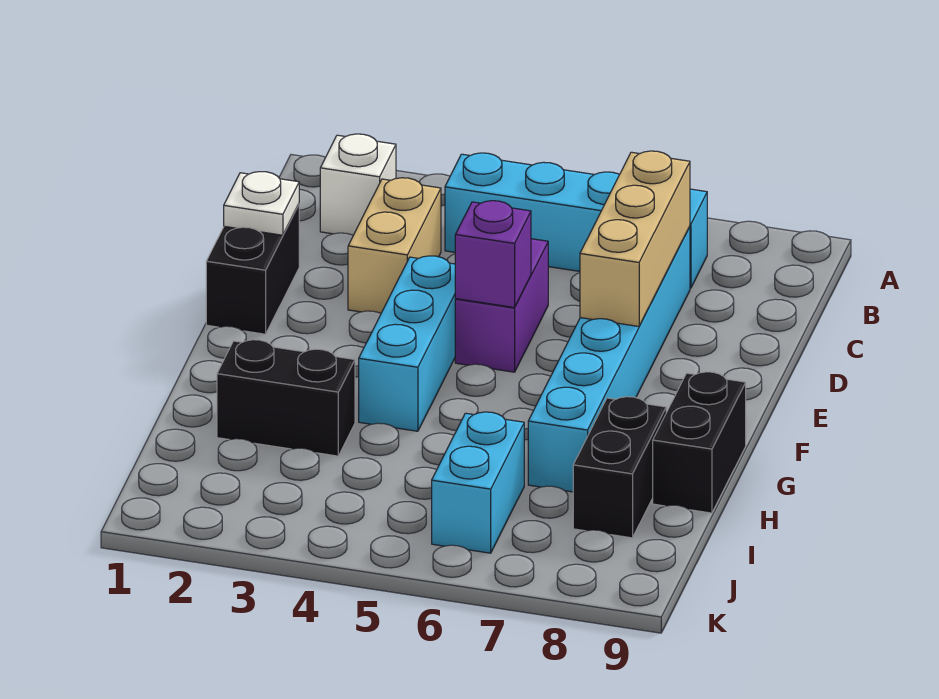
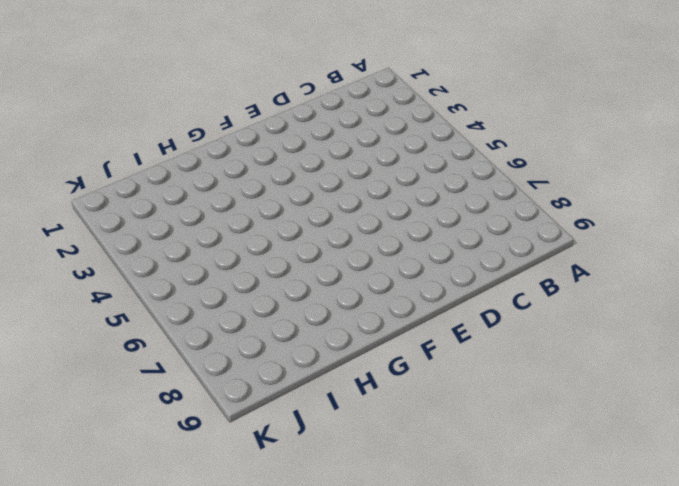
none -> white 1x1 brick [320,134,396,235]
none -> cyan 1x4 brick [445,153,707,288]
none -> tan 1x2 brick [348,178,441,313]

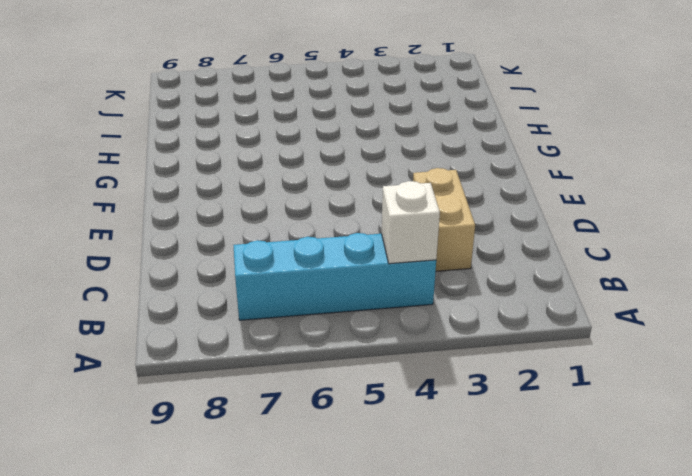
white 1x1 brick [382,181,440,264] -> white 1x1 brick moved to [320,134,396,235]
none -> cyan 1x6 brick [528,227,690,492]
none -> black 1x2 brick [206,205,299,334]
none -> purple 1x2 brick [455,239,548,372]

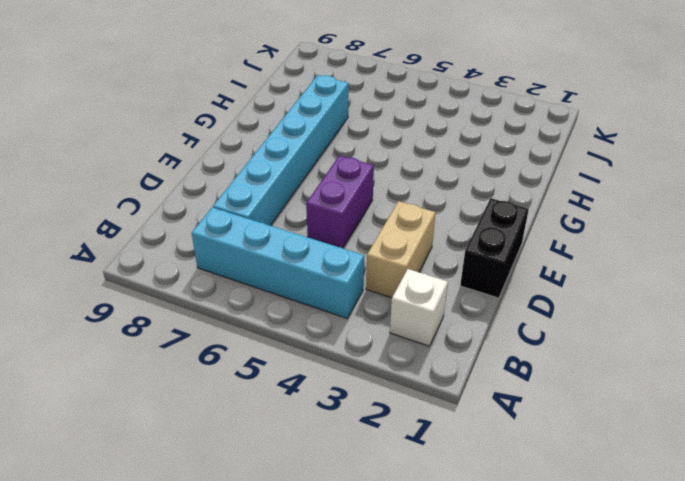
none -> cyan 1x3 brick [359,256,455,431]
none -> black 1x2 brick [653,372,746,513]
none -> black 1x2 brick [217,340,355,456]

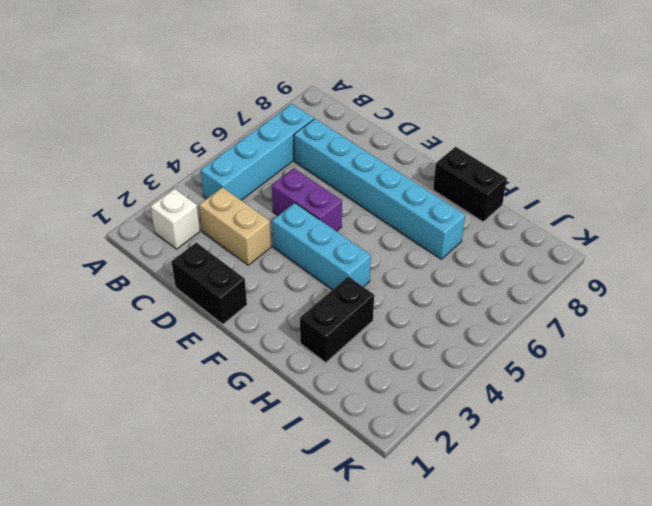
none -> black 1x2 brick [573,397,666,538]
none -> cyan 1x2 brick [432,412,524,553]
none -> tan 1x3 brick [580,151,690,326]

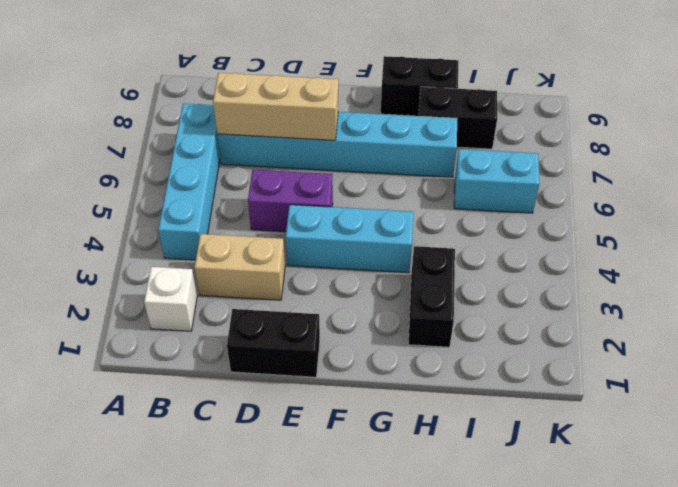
none -> white 1x1 plate [224,172,299,235]
none -> purple 1x1 brick [455,201,531,308]

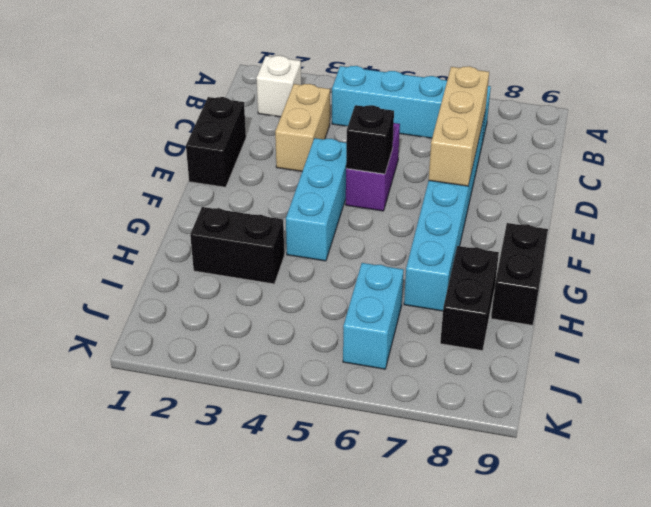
black 1x1 brick [346,105,394,174] -> purple 1x1 brick [455,201,531,308]
none -> white 1x1 plate [224,172,299,235]

